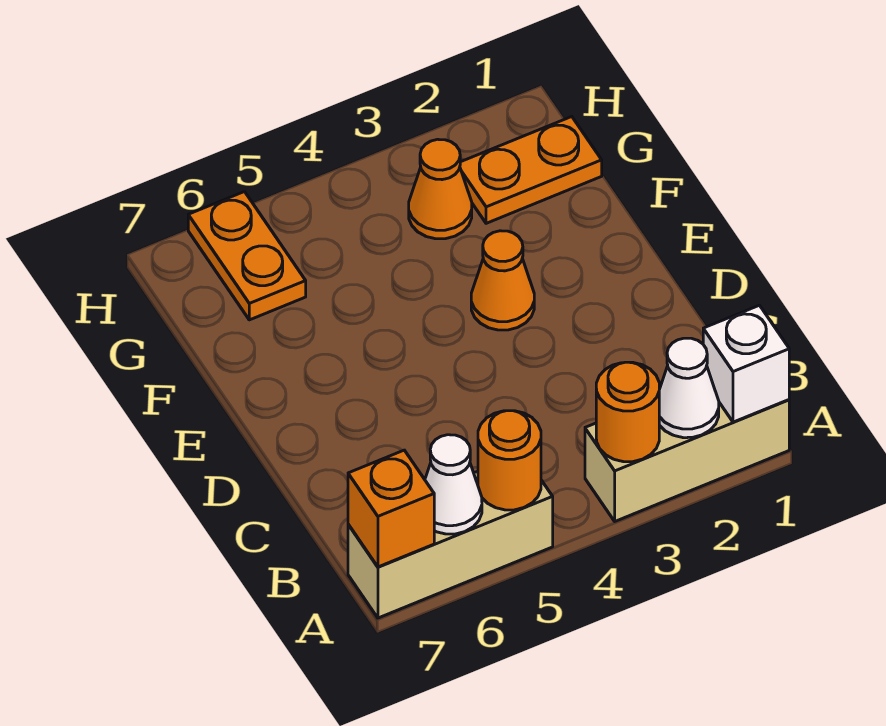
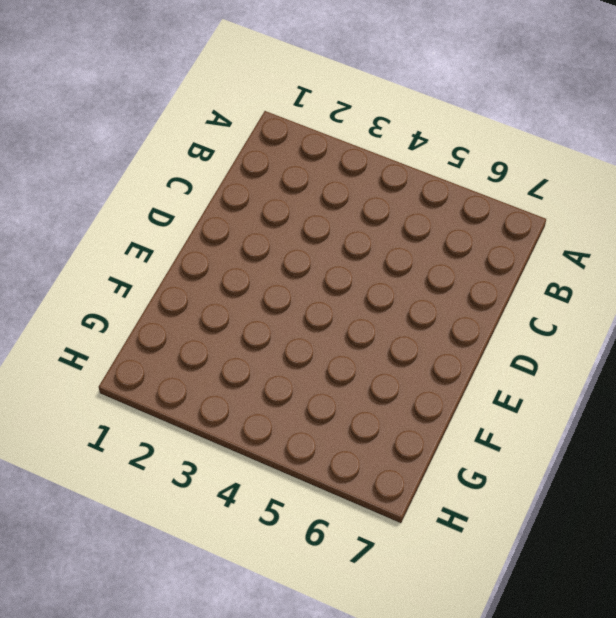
none -> tan 1x3 brick [585,400,789,521]
none -> tan 1x3 brick [348,471,553,618]
none -> orange 1x1 cone [471,231,534,330]

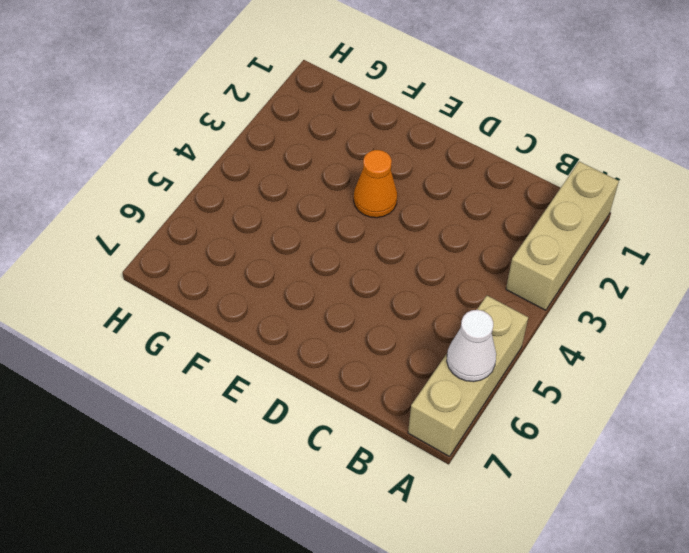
none -> orange 1x2 plate [460,117,602,223]
none -> orange 1x1 cone [409,139,472,239]
none -> orange 1x2 plate [188,192,306,320]

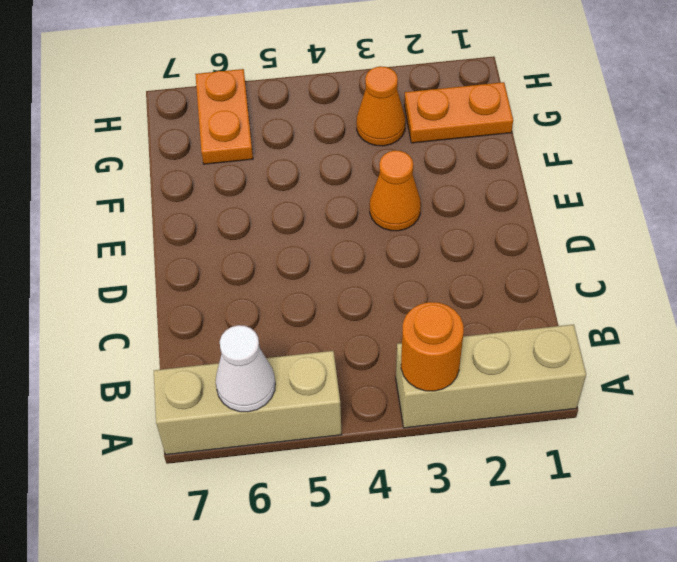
none -> white 1x1 brick [703,305,789,422]
none -> white 1x1 cone [659,338,719,438]
none -> orange 1x1 round brick [478,411,541,510]

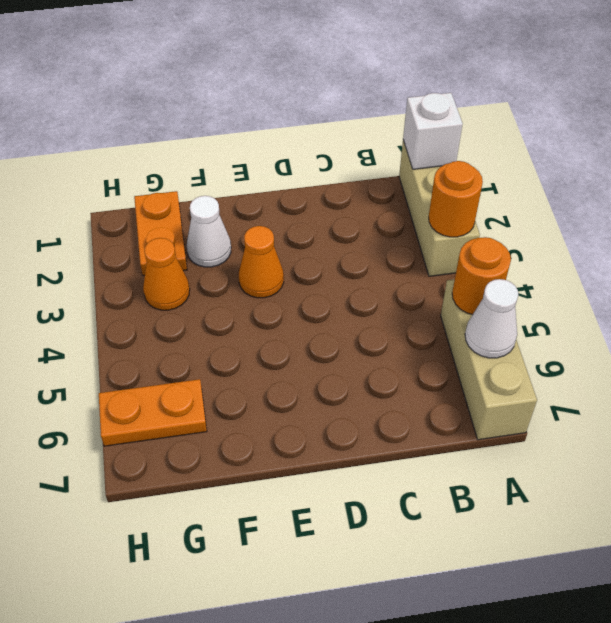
white 1x1 cone [187,196,231,267] -> white 1x1 cone moved to [659,338,719,438]
none -> orange 1x1 brick [348,450,434,567]

